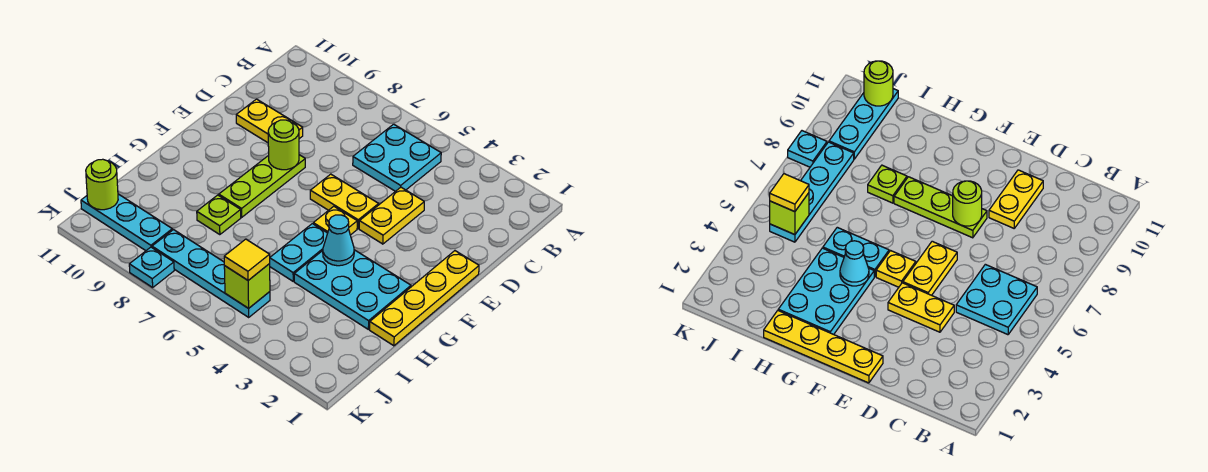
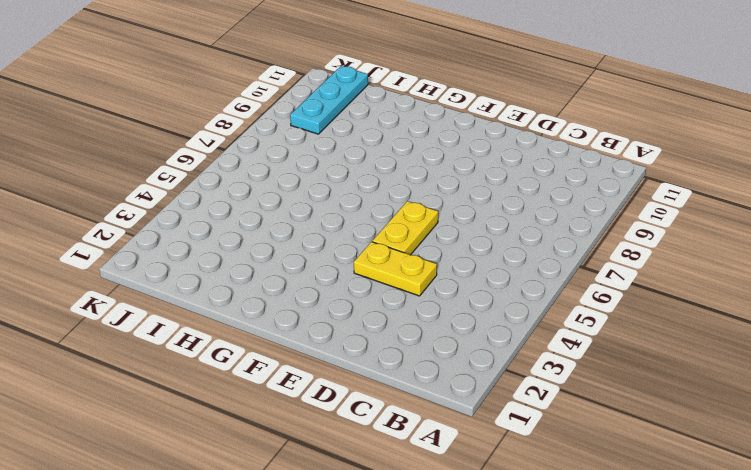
none -> cyan 2x2 plate [353,124,441,191]
none -> yellow 1x2 plate [236,99,303,143]
none -> yellow 1x4 plate [370,251,479,346]

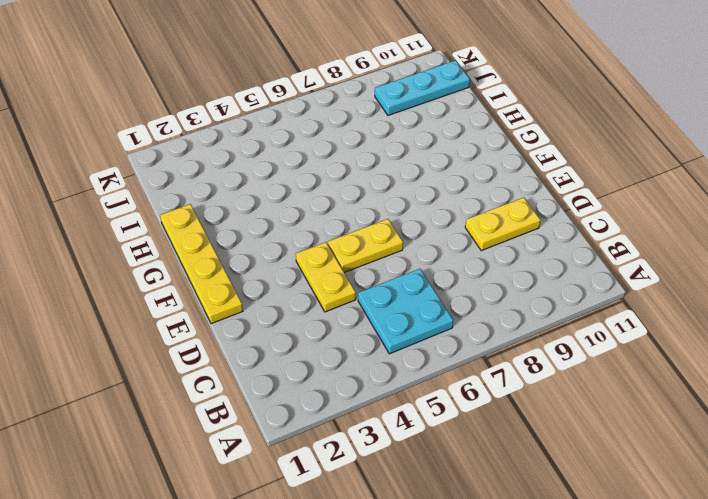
none -> lime 1x3 plate [219,155,305,217]
none -> yellow 1x1 plate [313,206,357,235]
none -> cyan 2x3 plate [294,250,411,329]

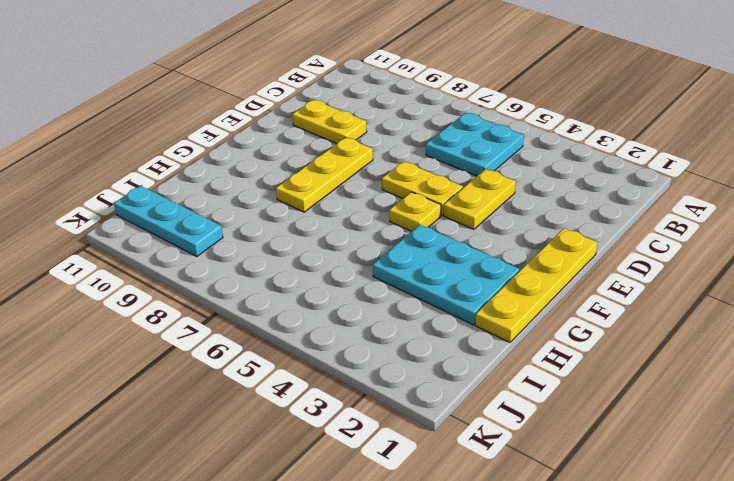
yellow 1x3 plate [276,137,373,212] -> lime 1x3 plate [219,155,305,217]
none -> cyan 1x2 plate [269,224,328,281]
none -> lime 1x1 plate [197,195,241,235]
none -> cyan 1x4 plate [152,230,270,317]

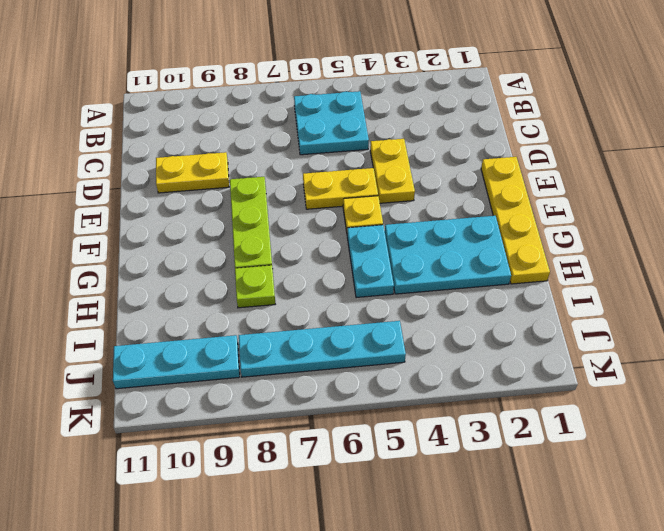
none -> cyan 1x1 plate [129,247,174,287]
none -> lime 1x1 round brick [268,120,299,170]
none -> cyan 1x1 cone [323,215,354,266]

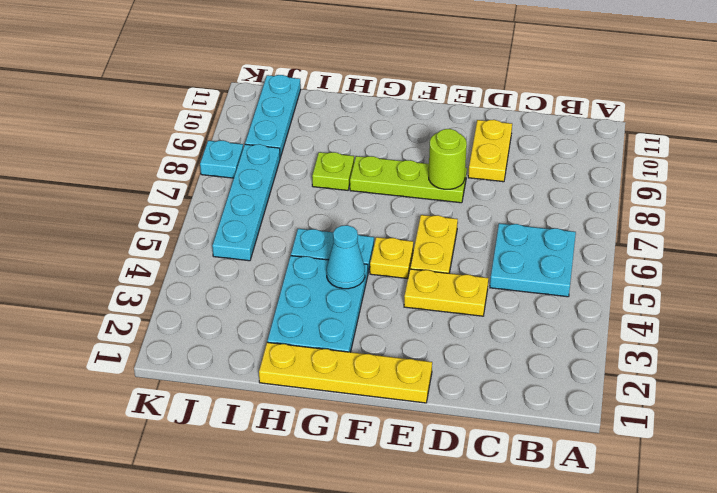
none -> lime 1x1 brick [224,264,270,308]
none -> lime 1x1 round brick [86,159,118,210]
none -> yellow 1x1 tile [224,239,270,280]

